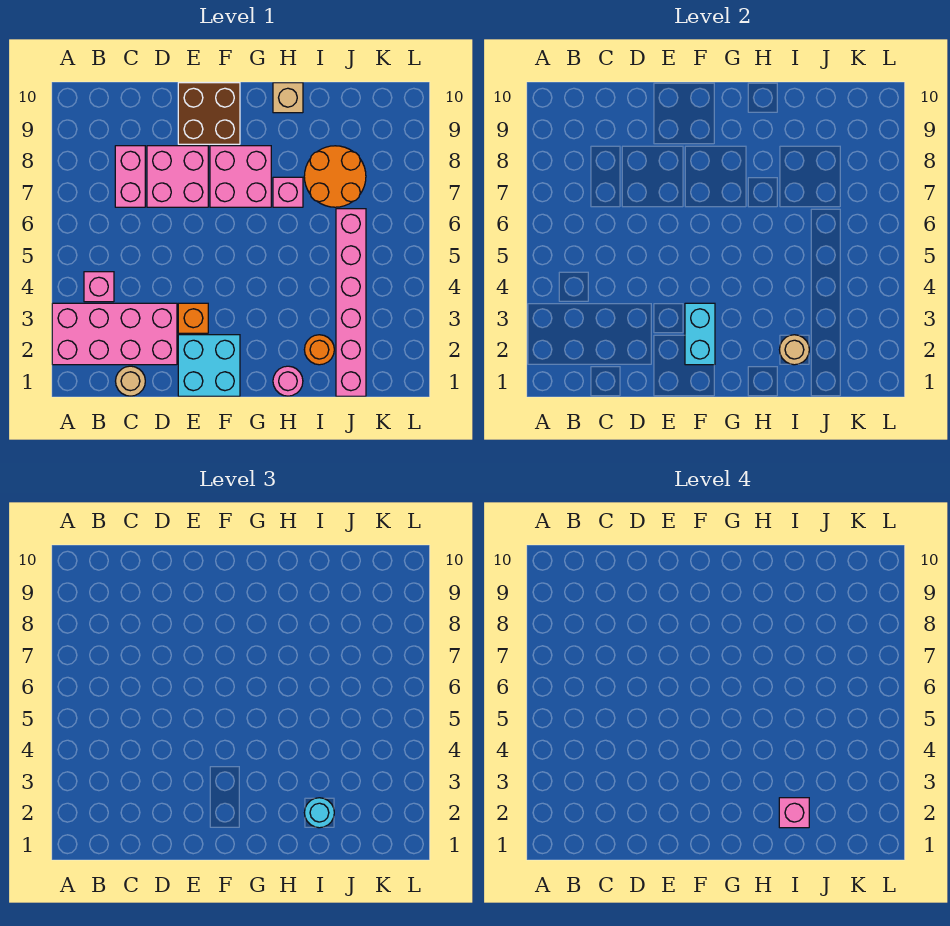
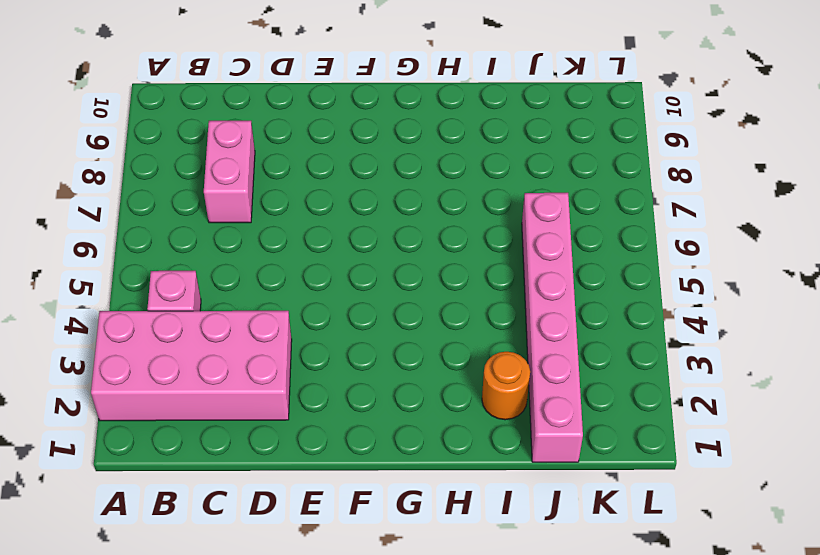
none -> tan 1x1 round brick [116,366,145,396]
none -> pink 2x2 brick [147,146,208,207]
none -> cyan 2x2 brick [178,335,240,396]

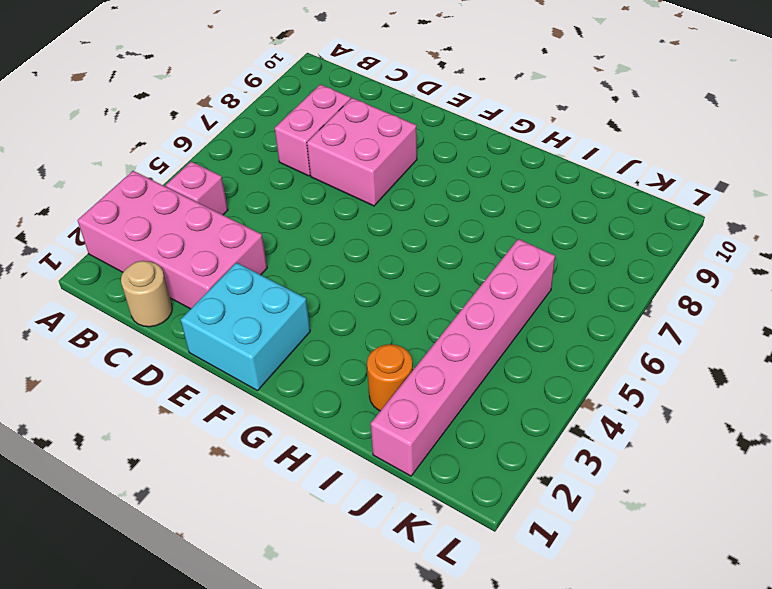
none -> orange 1x1 brick [178,303,208,333]
none -> brown 2x2 brick [178,83,240,144]
none -> pink 2x2 brick [210,146,271,207]

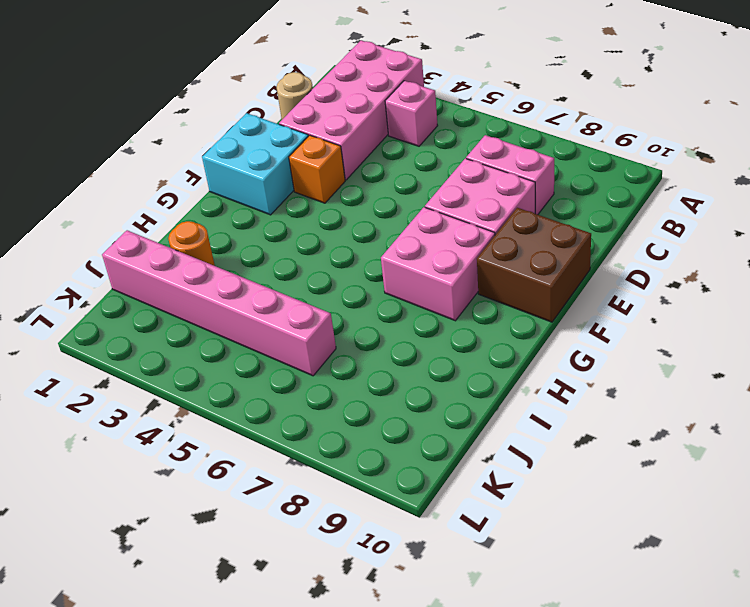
none -> pink 1x1 round brick [273,366,303,396]
none -> pink 1x1 brick [273,177,303,207]
none -> tan 1x1 brick [273,83,303,113]

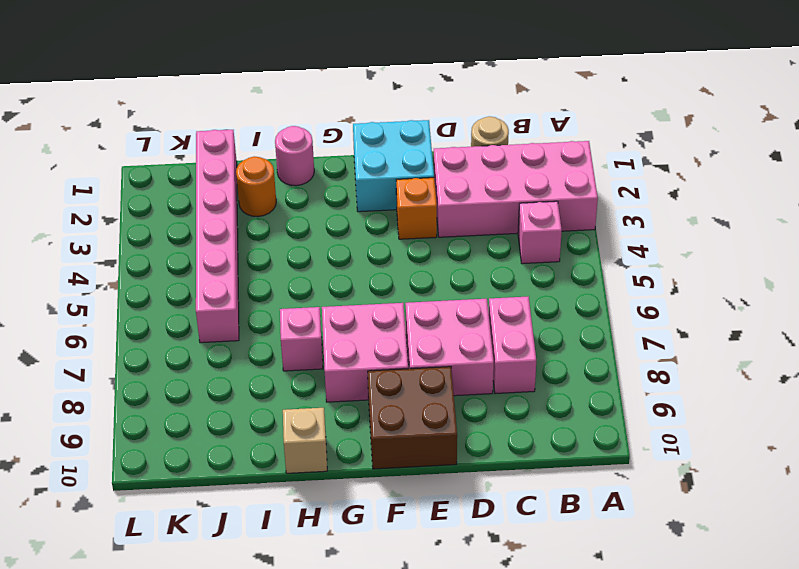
none -> orange 2x2 round brick [304,146,366,207]
none -> cyan 1x2 brick [685,303,715,365]
none -> tan 1x1 round brick [779,335,809,365]

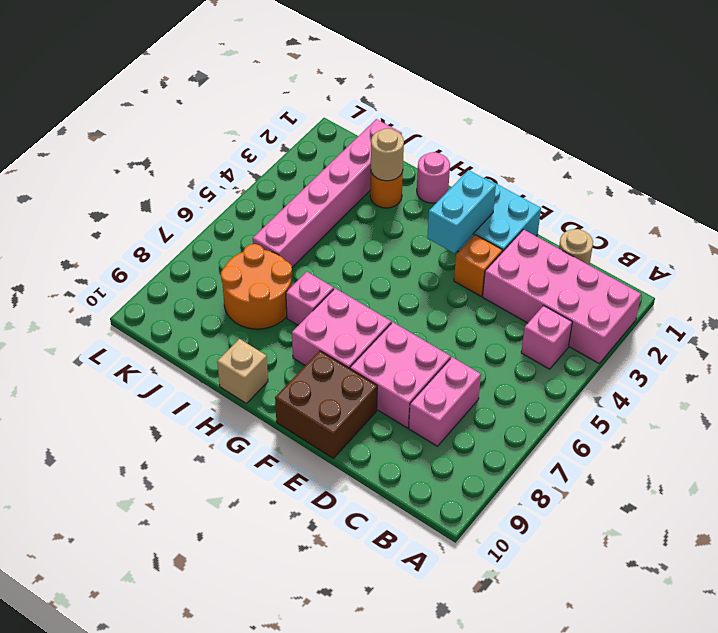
none -> cyan 1x1 round brick [304,798,334,828]
none -> pink 1x1 brick [779,798,809,828]

